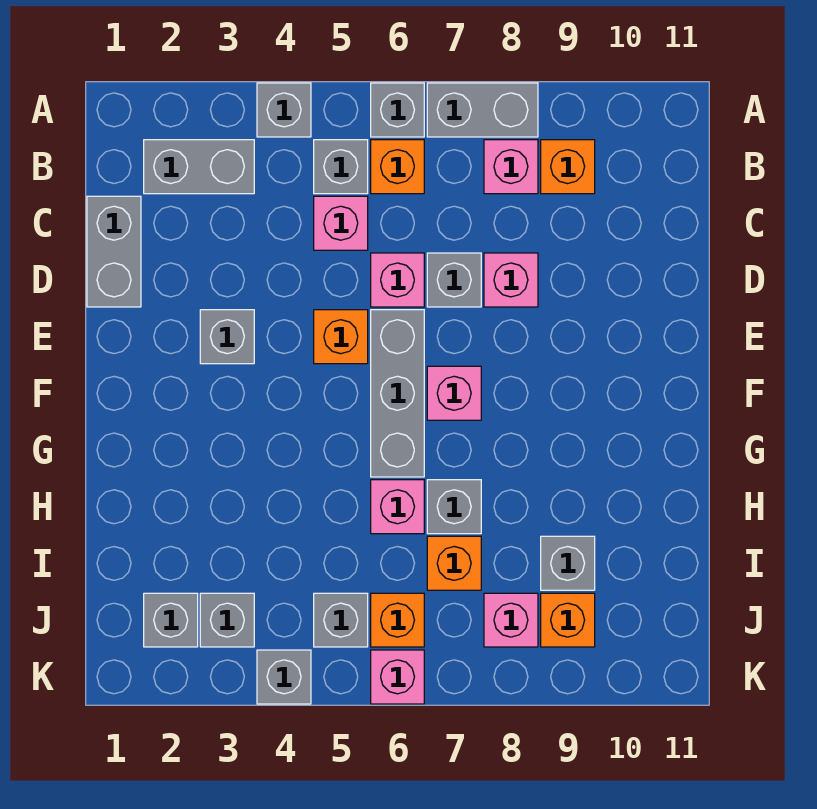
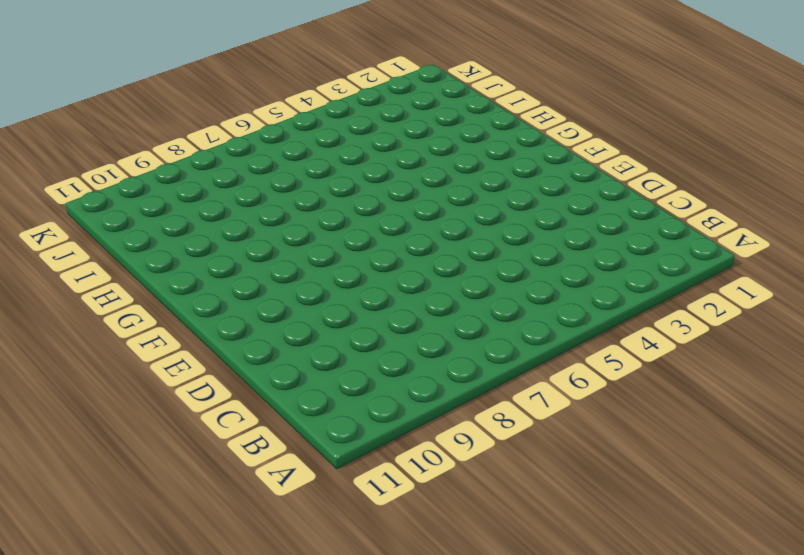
none -> grey 1x1 brick [257,83,311,137]
none -> grey 1x1 brick [371,83,424,137]
none -> grey 1x2 brick [427,83,538,137]

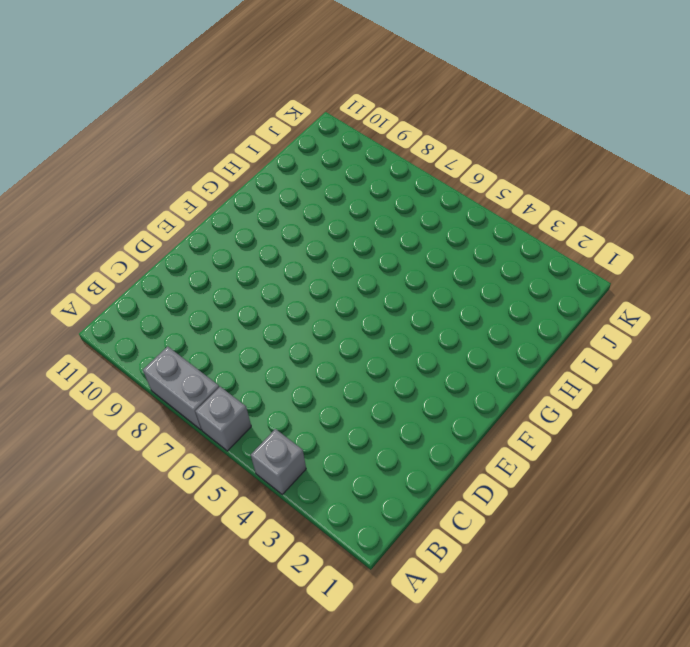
none -> grey 1x2 brick [144,140,254,194]
none -> grey 1x1 brick [314,140,368,194]
none -> orange 1x1 brick [371,140,424,194]

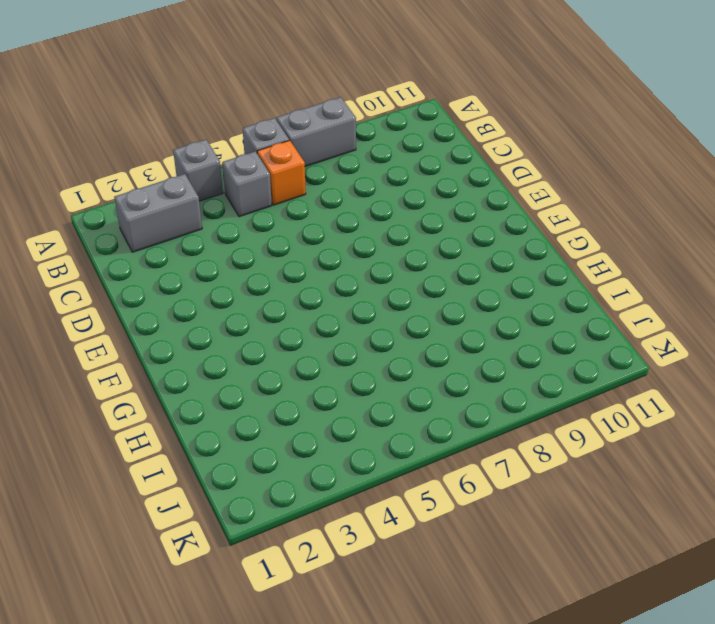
none -> pink 1x1 brick [484,140,538,194]
none -> orange 1x1 brick [541,140,595,194]
none -> grey 1x2 brick [87,196,141,307]

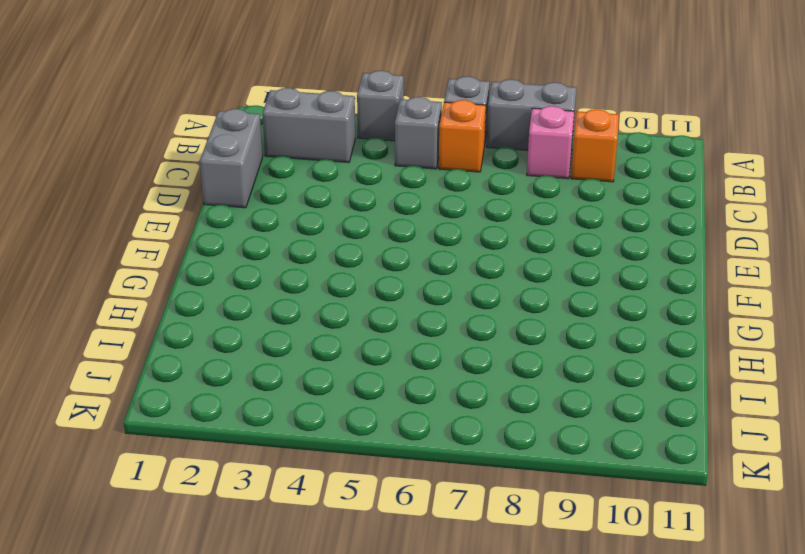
none -> pink 1x1 brick [314,196,368,250]
none -> pink 1x1 brick [371,253,424,307]
none -> grey 1x1 brick [427,253,481,307]

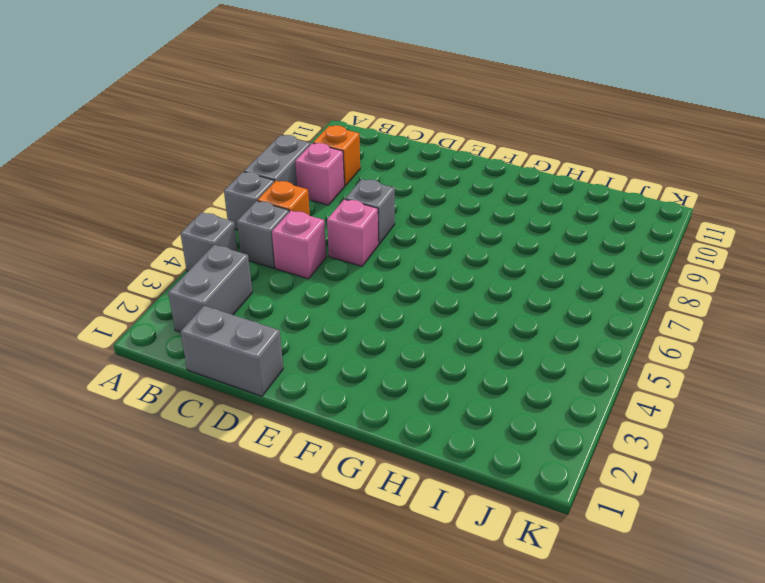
none -> pink 1x1 brick [484,253,538,307]
none -> grey 1x1 brick [200,310,254,364]
none -> orange 1x1 brick [314,310,368,364]

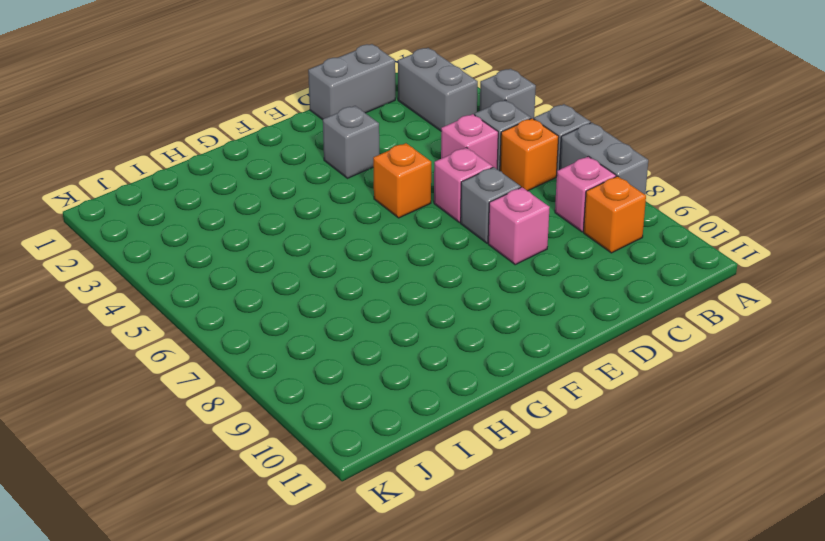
none -> grey 1x3 brick [371,310,424,477]
none -> pink 1x1 brick [427,366,481,420]
none -> pink 1x1 brick [371,480,424,534]

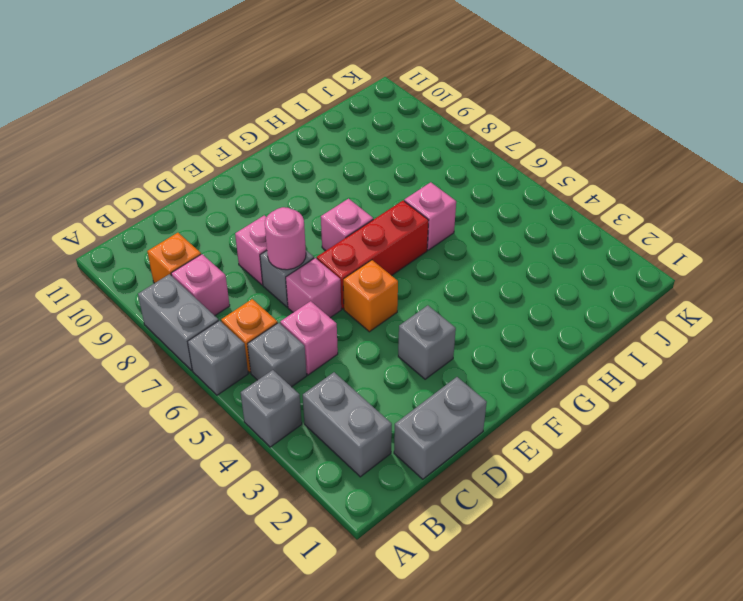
pink 1x1 round brick [265,207,306,270] -> none
red 1x3 brick [317,201,429,309] -> grey 1x3 brick [371,310,424,477]
none -> grey 1x1 brick [427,480,481,534]
none -> orange 1x1 brick [427,536,481,590]
none -> grey 1x1 brick [541,536,595,590]

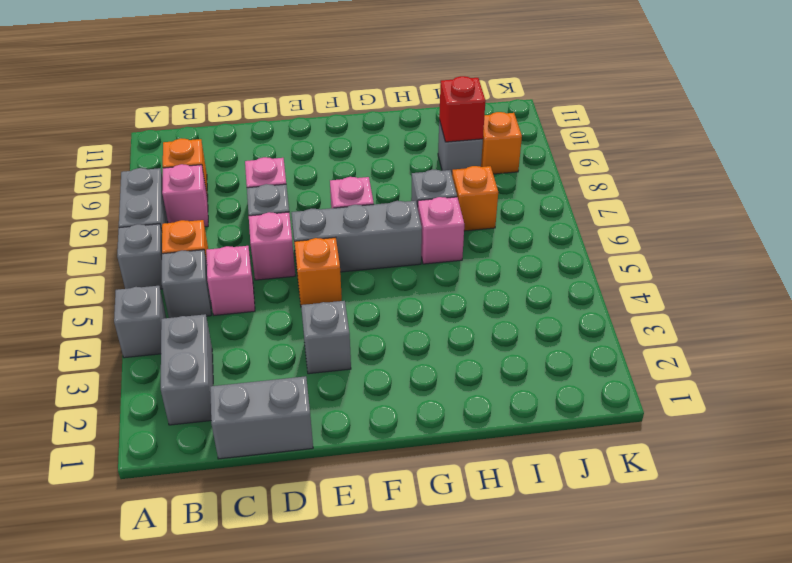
red 1x1 brick [439,76,485,142] -> none
none -> grey 1x1 brick [144,593,198,647]
none -> grey 1x1 brick [200,593,254,647]
none -> grey 1x1 brick [314,593,368,647]

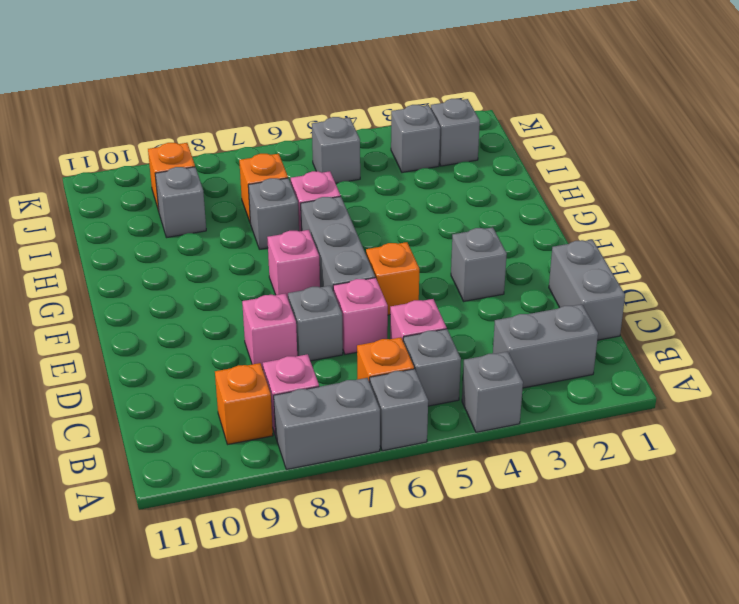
none -> orange 1x1 brick [371,593,424,647]
none -> pink 1x1 brick [484,593,538,647]
none -> grey 1x1 brick [257,650,311,704]

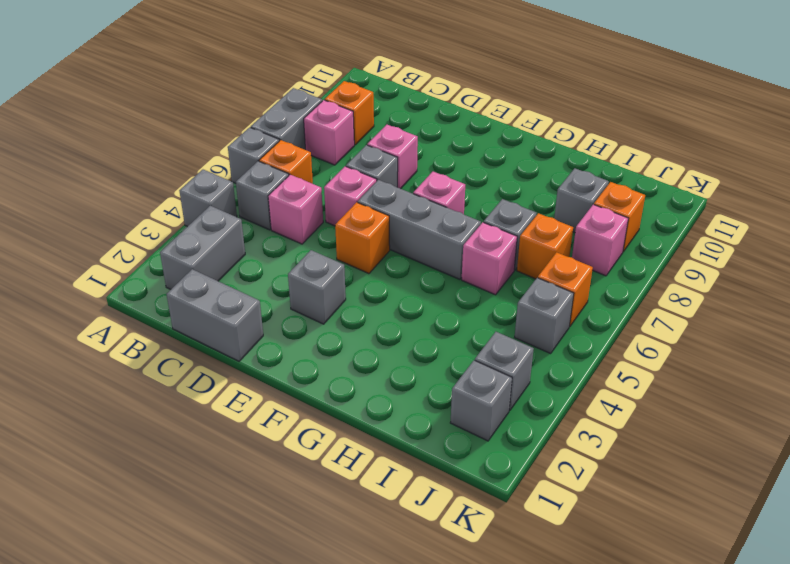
none -> grey 1x1 brick [257,650,311,704]
none -> pink 1x1 brick [371,650,424,704]

